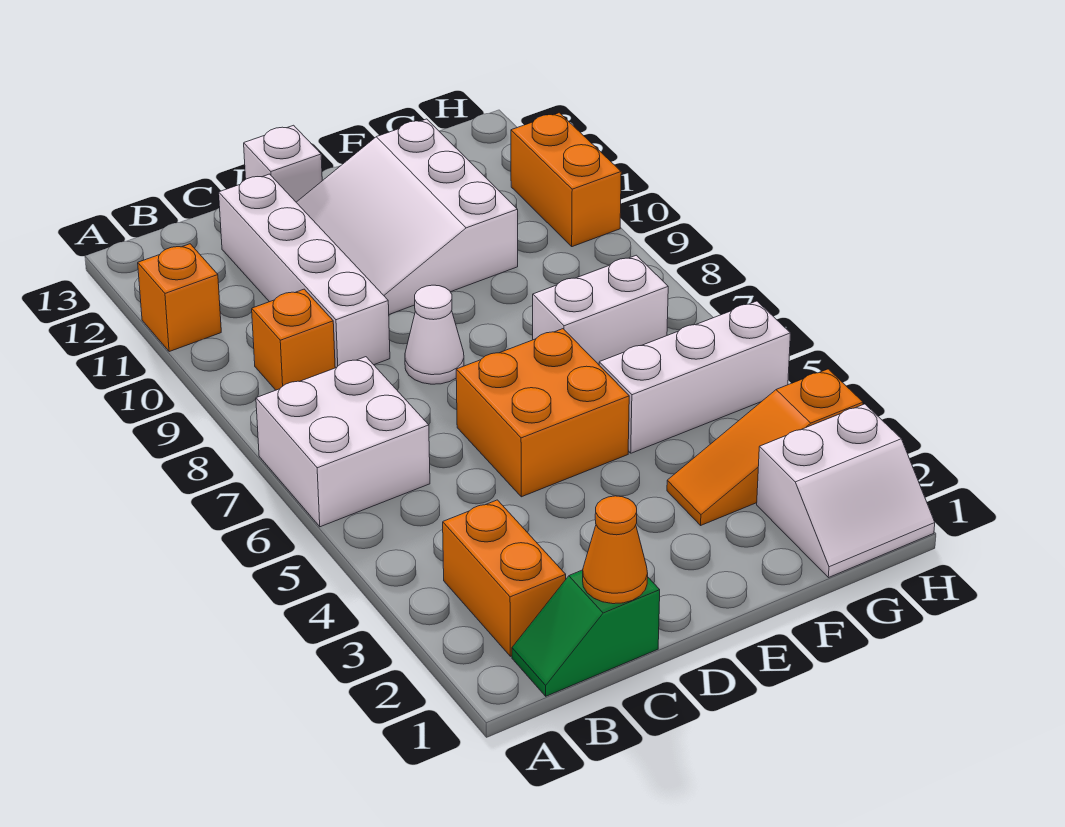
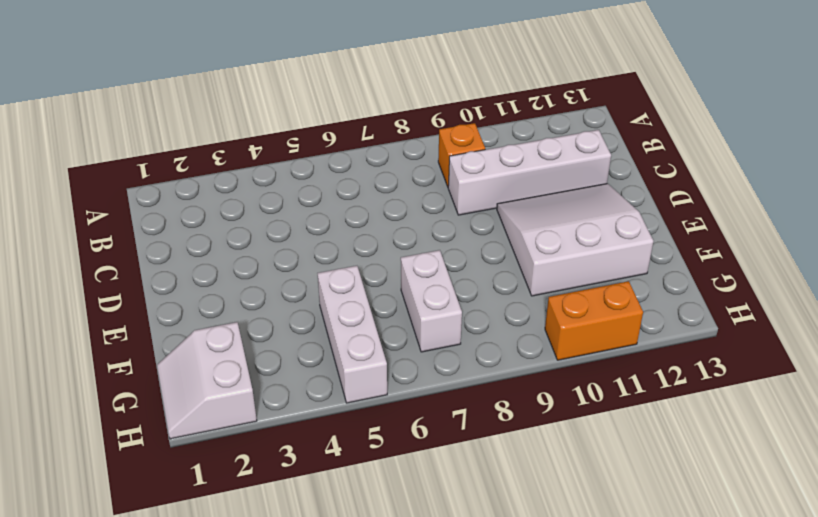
none -> white 2x2 brick [256,357,430,527]
none -> orange 1x1 brick [138,244,221,352]
none -> green 1x2 slope [512,570,660,696]

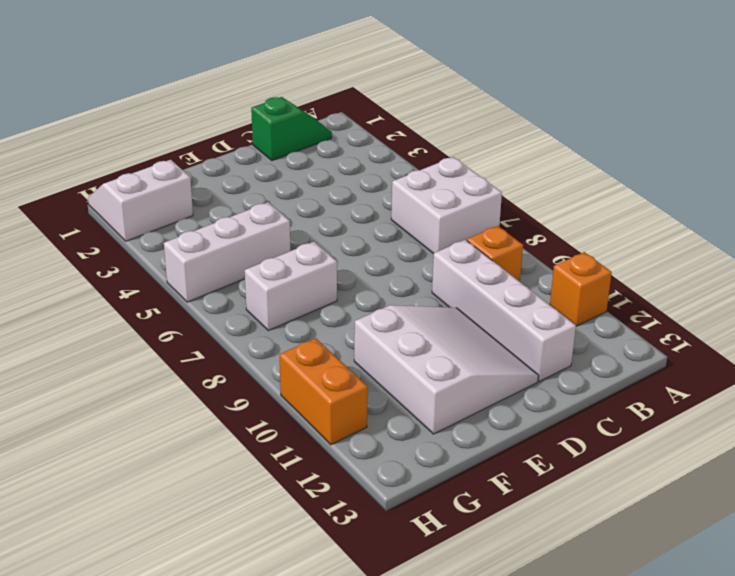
none -> orange 1x2 brick [443,500,566,656]
none -> orange 2x2 brick [456,329,629,497]
none -> white 1x1 cone [405,285,464,384]

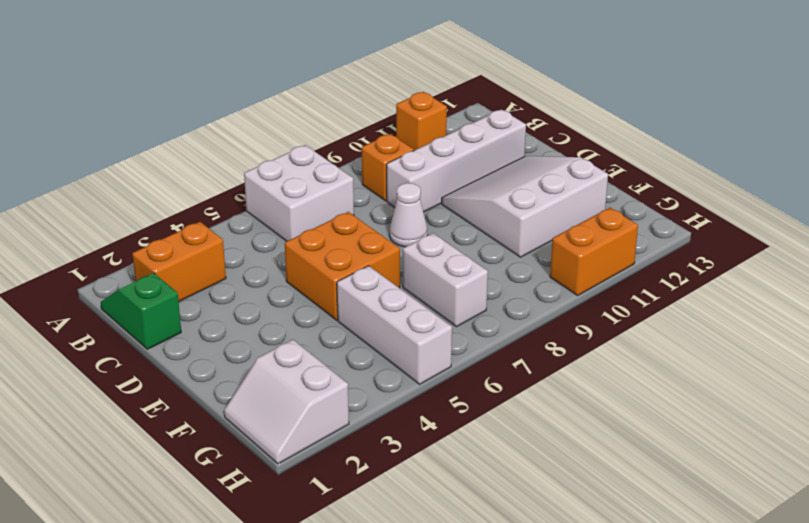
none -> white 1x1 brick [244,125,322,202]
none -> orange 1x3 slope [667,369,863,525]
none -> orange 1x1 cone [583,496,648,604]

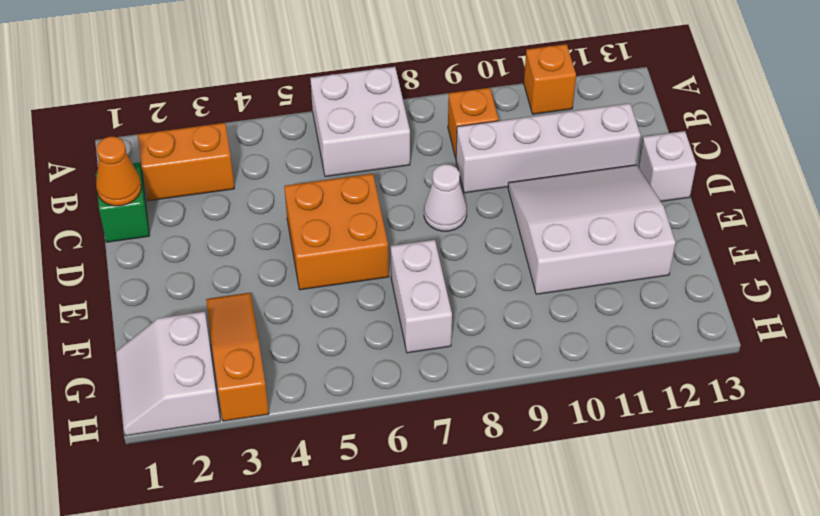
none -> white 1x3 brick [599,301,791,453]
none -> orange 1x2 brick [511,113,621,247]

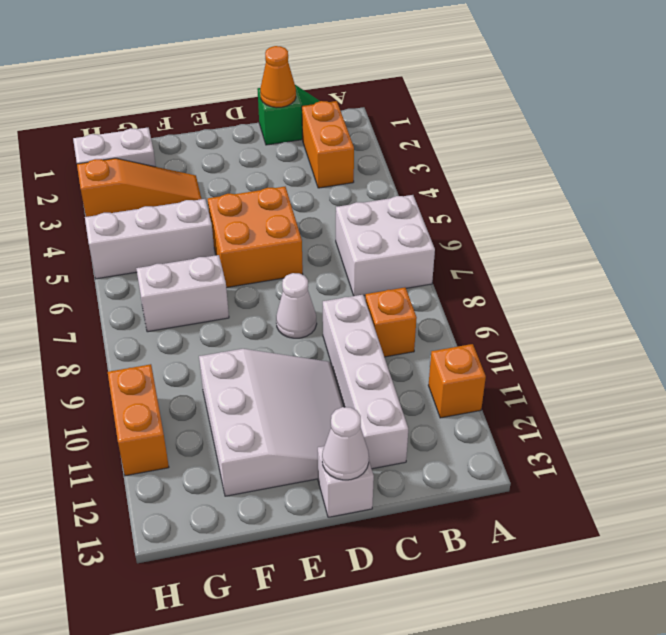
white 1x1 cone [322,407,369,480] -> none

